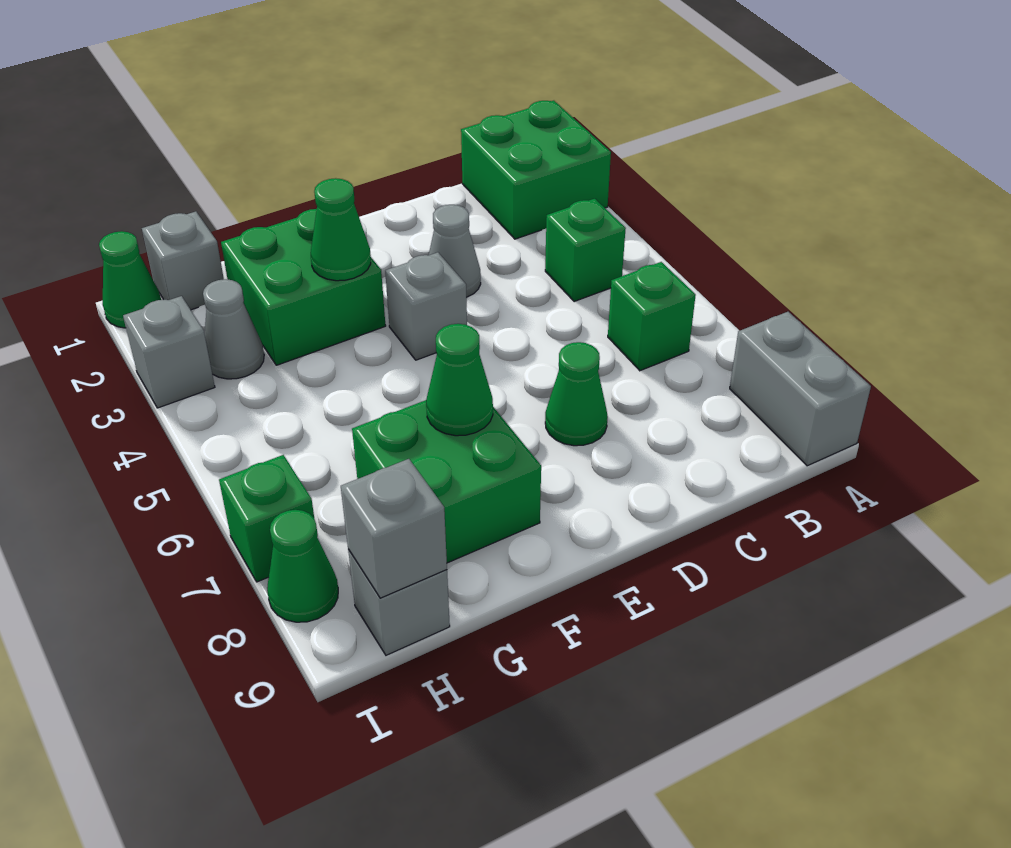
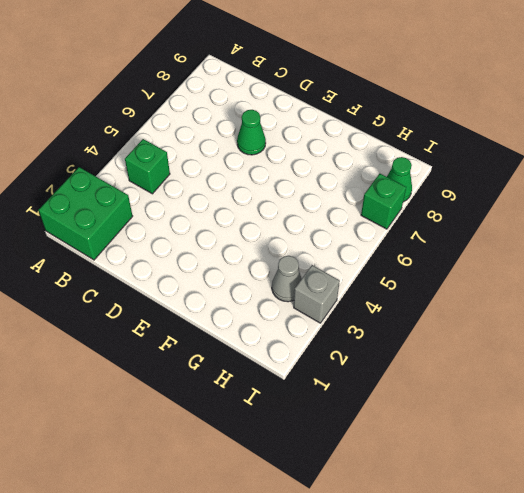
none -> grey 1x2 brick [730,312,871,466]
none -> green 1x1 brick [608,262,696,371]
none -> grey 1x1 cone [429,205,481,297]

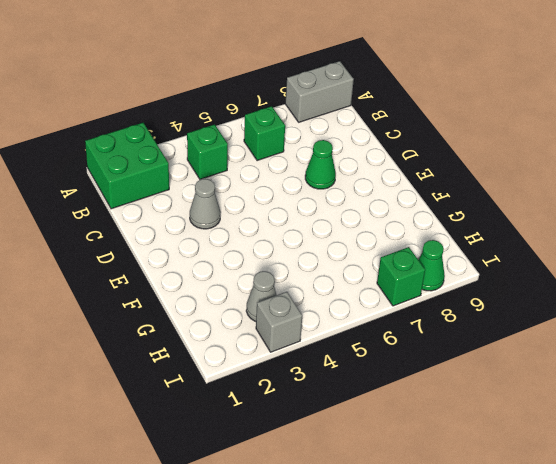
none -> grey 1x1 brick [385,252,467,360]
none -> green 2x2 brick [221,209,386,365]
none -> green 2x2 brick [352,400,541,563]

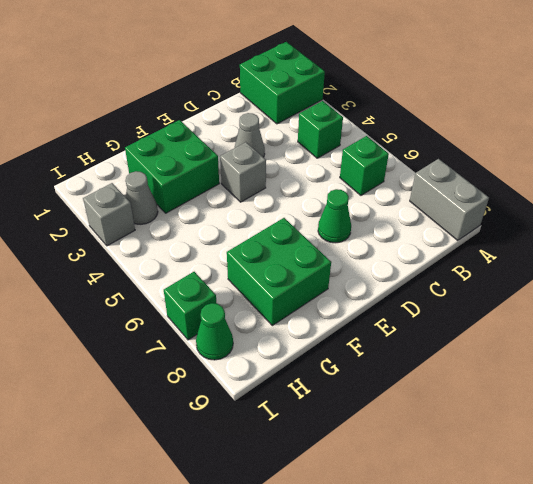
none -> grey 1x1 brick [142,211,224,310]
none -> grey 1x1 brick [348,549,450,655]
none -> green 1x1 cone [99,231,161,328]

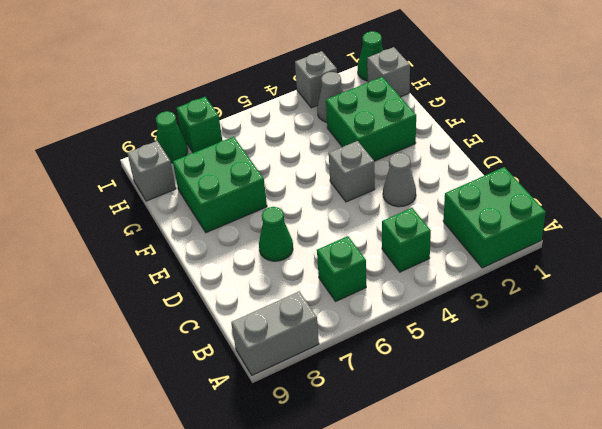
none -> green 1x1 cone [311,178,371,281]
none -> green 1x1 cone [426,324,493,436]
none -> grey 1x1 brick [341,459,447,598]

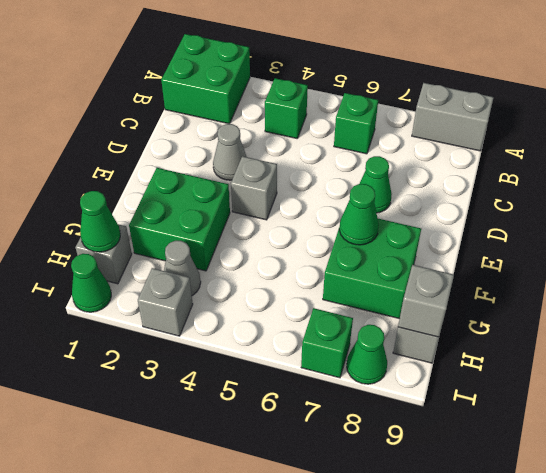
green 1x1 cone [80,191,120,252] -> green 1x1 cone moved to [311,178,371,281]

